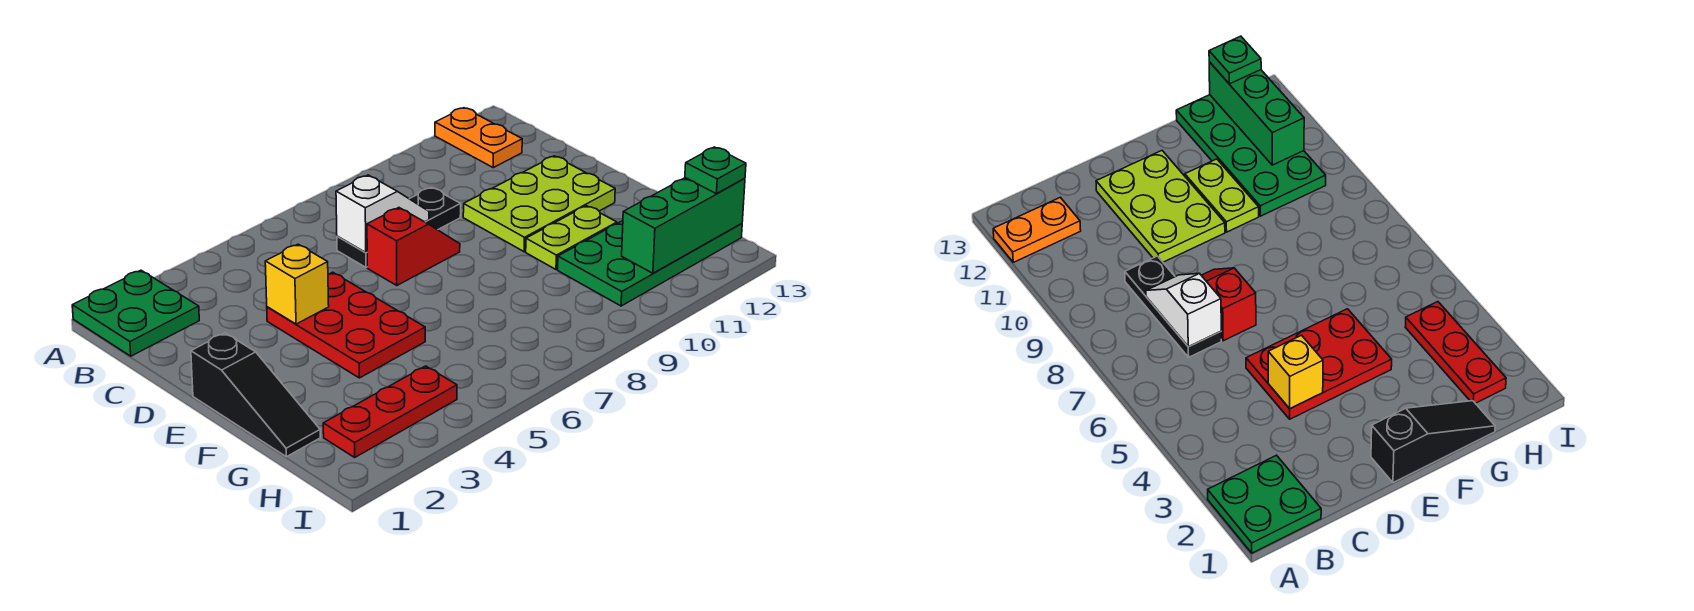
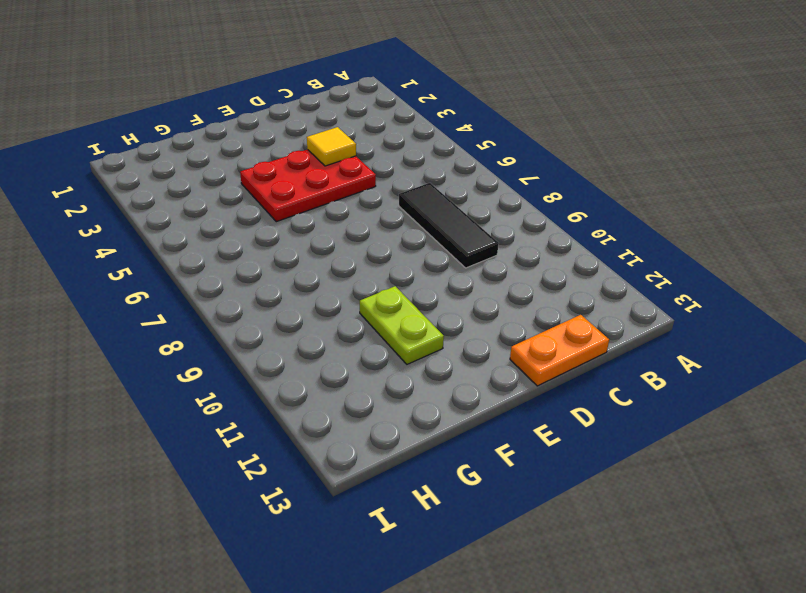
black 1x3 tile [399,183,499,268] -> black 1x3 plate [337,187,461,267]
orange 1x2 plate [510,315,609,386] -> orange 1x2 plate moved to [435,108,522,168]
yellow 1x1 tile [307,127,356,166] -> yellow 1x1 brick [265,244,329,324]
none -> green 2x2 plate [72,270,199,356]
none -> red 1x2 slope [367,208,460,286]
none -> lime 2x3 plate [463,156,615,252]

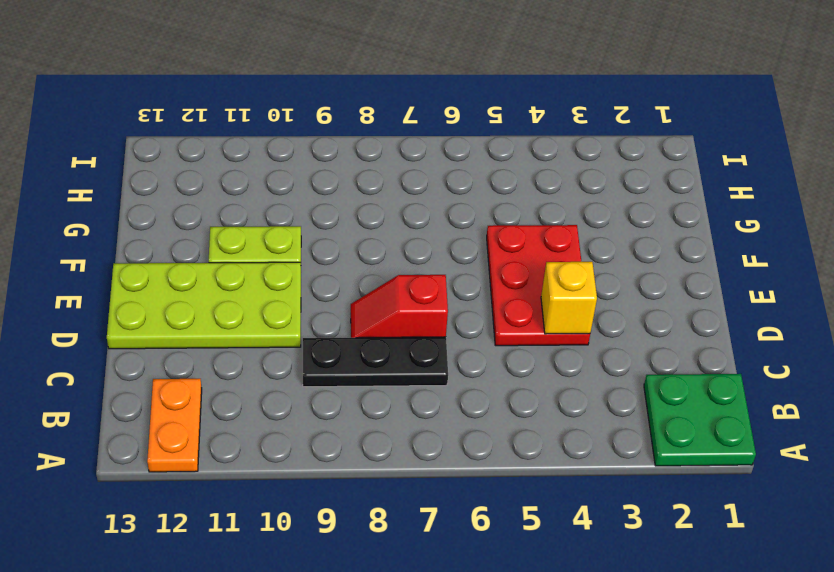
lime 2x4 plate [107,262,301,349] -> lime 2x3 plate [463,156,615,252]
none -> black 1x3 slope [191,333,320,457]
none -> green 2x4 plate [558,221,742,306]
none -> red 1x3 plate [323,366,457,457]

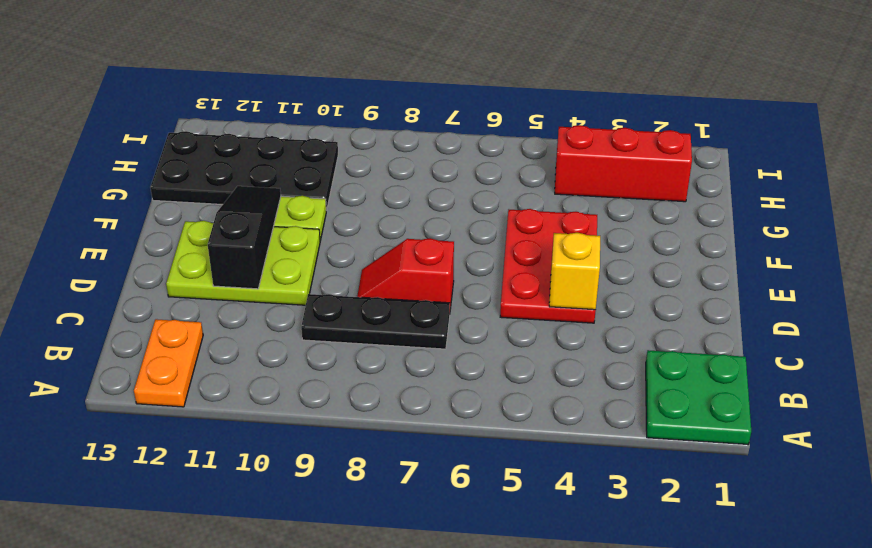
black 1x3 slope [208,186,281,289] -> black 1x3 slope moved to [191,333,320,457]
black 2x4 plate [150,131,338,210] -> green 2x4 plate [558,221,742,306]
red 1x3 brick [555,125,692,202] -> red 1x3 plate [323,366,457,457]
none -> white 1x2 slope [336,175,429,253]
none -> green 1x3 brick [622,178,745,273]
none -> green 1x1 plate [685,147,746,194]

